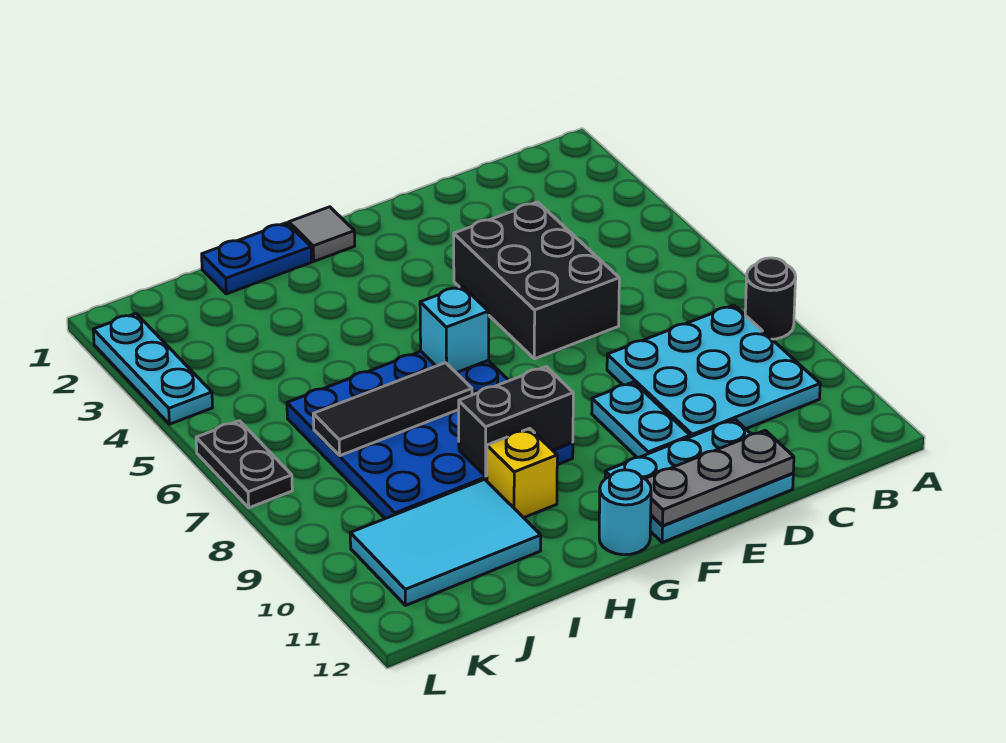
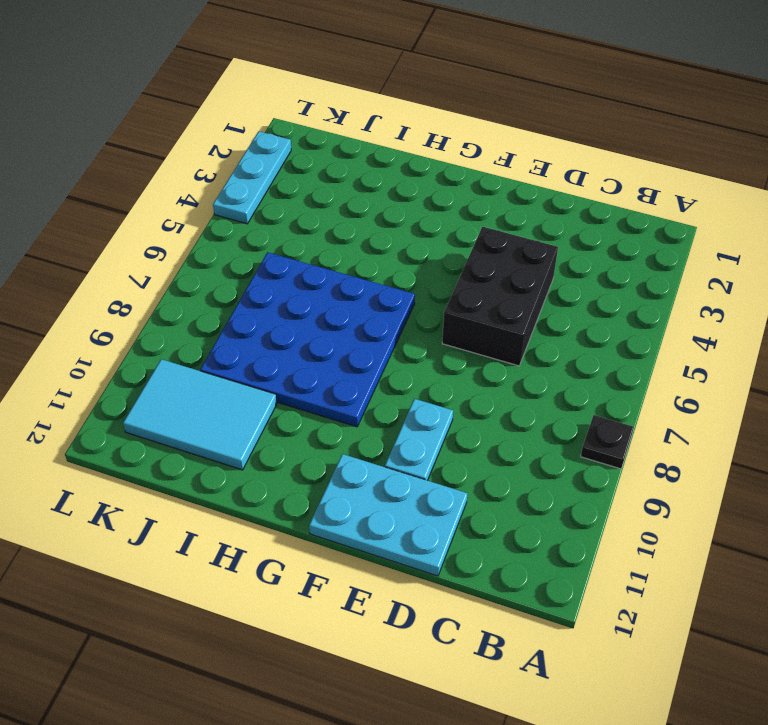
black 1x1 plate [581,415,634,469] -> black 1x1 round brick [745,258,796,339]
none -> cyan 3x3 plate [607,305,820,437]
none -> grey 1x1 tile [289,207,355,261]
none -> cyan 1x1 round brick [599,470,651,555]

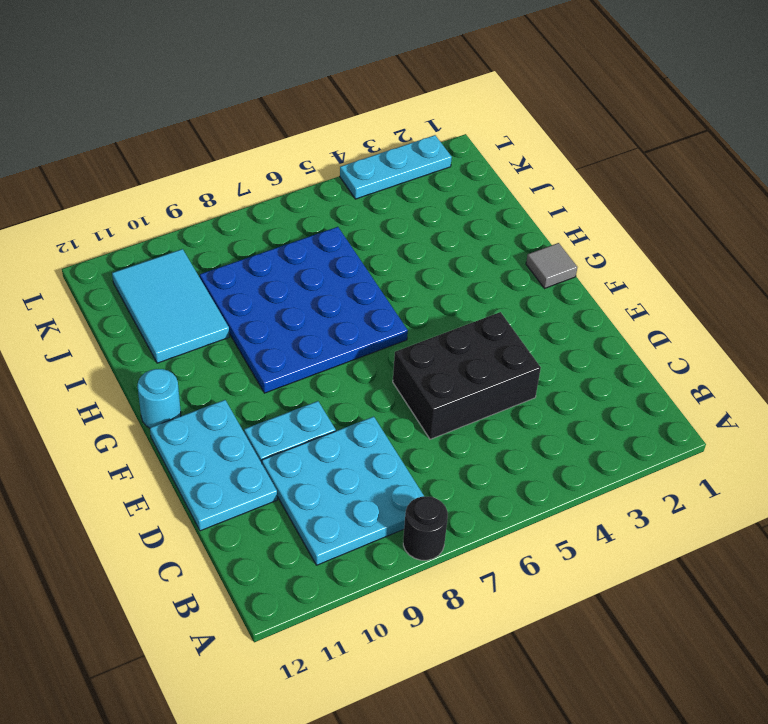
none -> blue 1x2 plate [202,223,312,294]
none -> yellow 1x1 brick [487,428,557,518]
none -> black 1x2 plate [196,421,292,508]

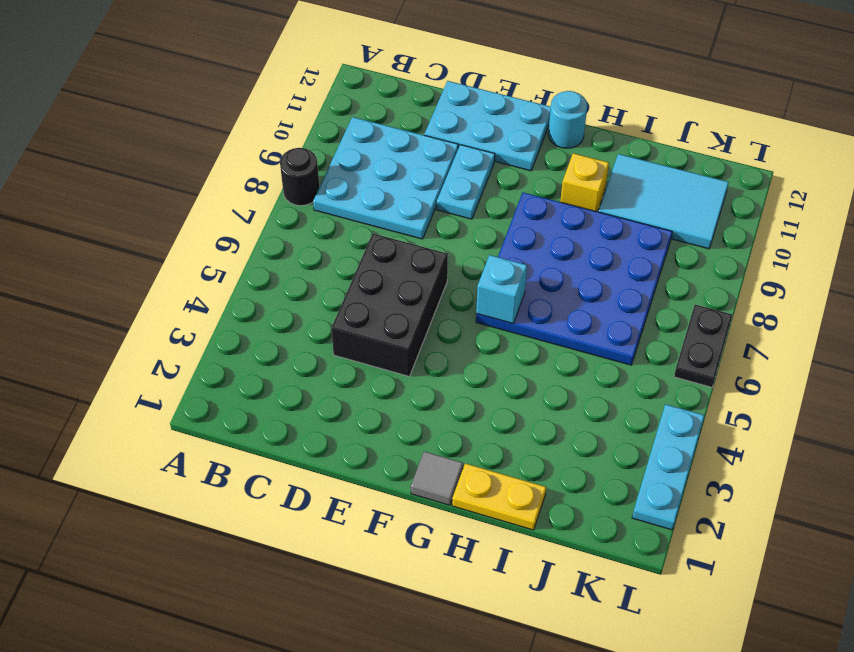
yellow 1x2 plate [452,463,546,530] -> blue 1x2 plate [202,223,312,294]
none -> grey 1x3 plate [645,430,794,526]
none -> black 1x2 brick [459,367,573,476]
none -> black 1x3 tile [313,363,472,456]

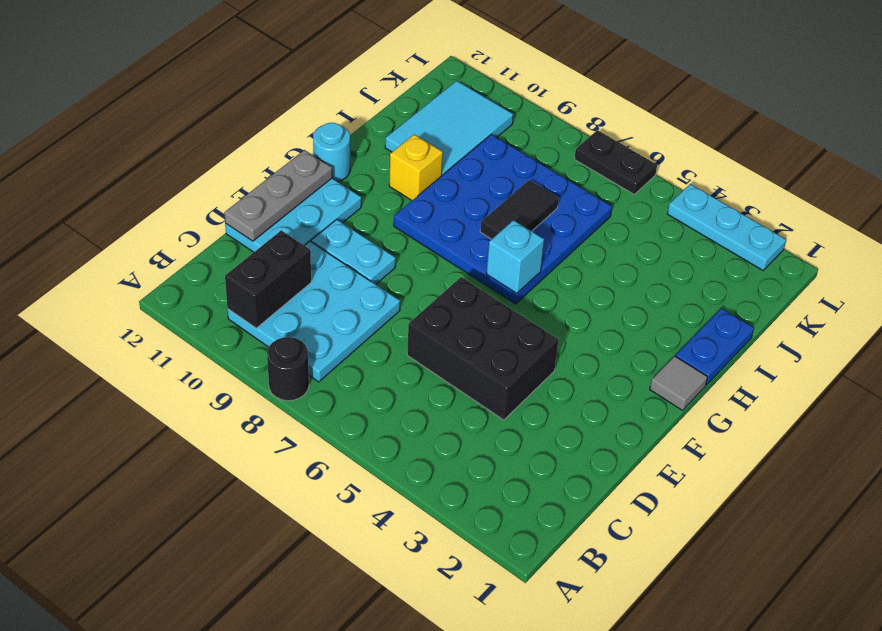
black 1x2 brick [225,231,311,328] -> black 1x2 brick moved to [459,367,573,476]
black 1x2 tile [480,180,559,239] -> black 1x3 tile [313,363,472,456]

